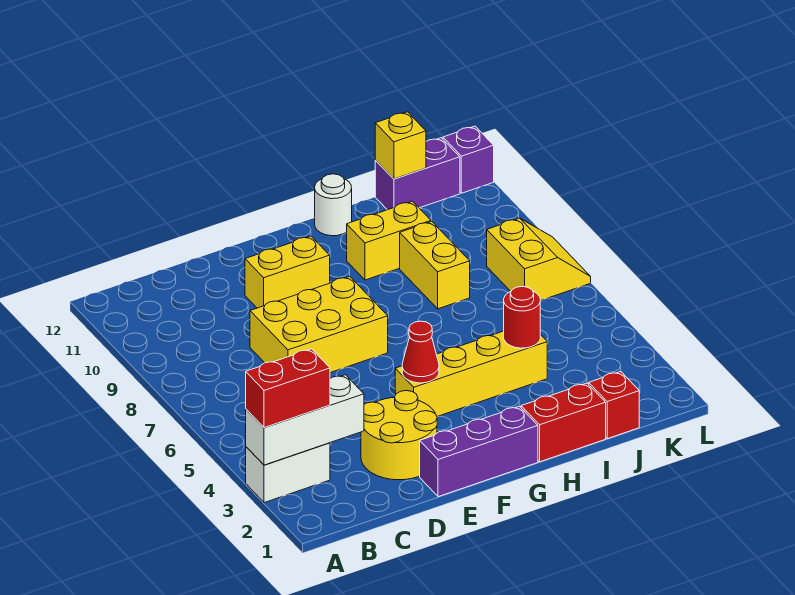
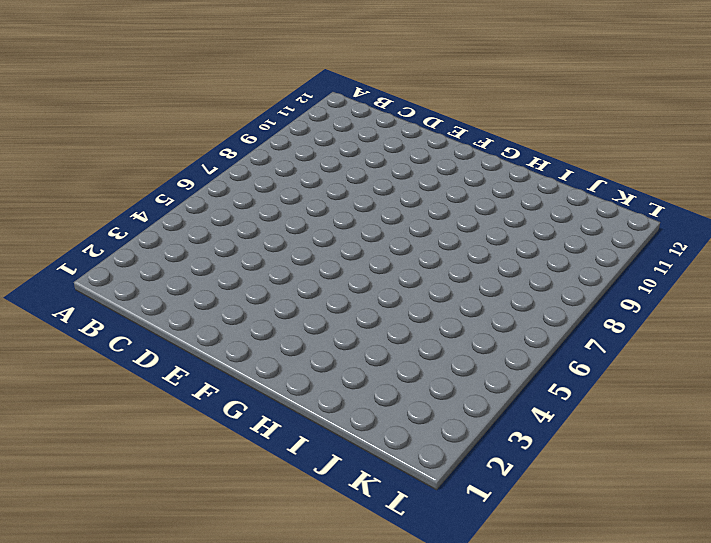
none -> white 1x2 brick [246,443,330,503]
none -> yellow 2x2 round brick [361,391,437,480]
none -> yellow 2x3 brick [250,277,388,373]

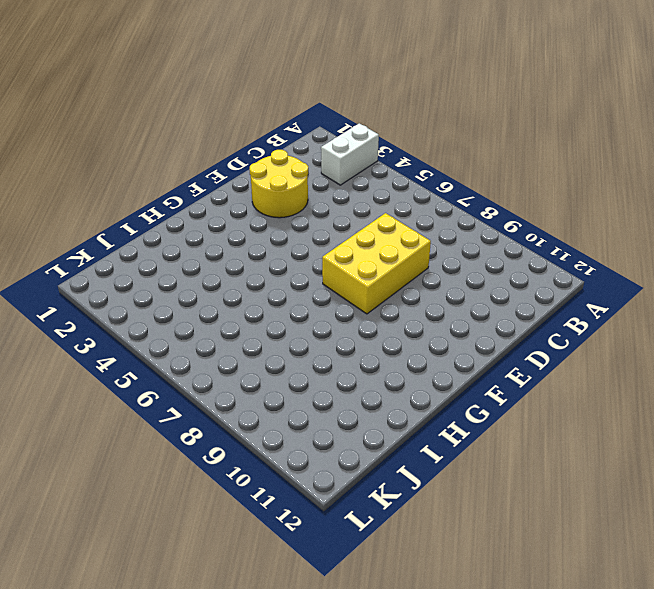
none -> purple 1x3 brick [420,406,538,497]
none -> yellow 1x2 brick [245,236,330,308]
none -> yellow 1x4 brick [395,331,547,417]

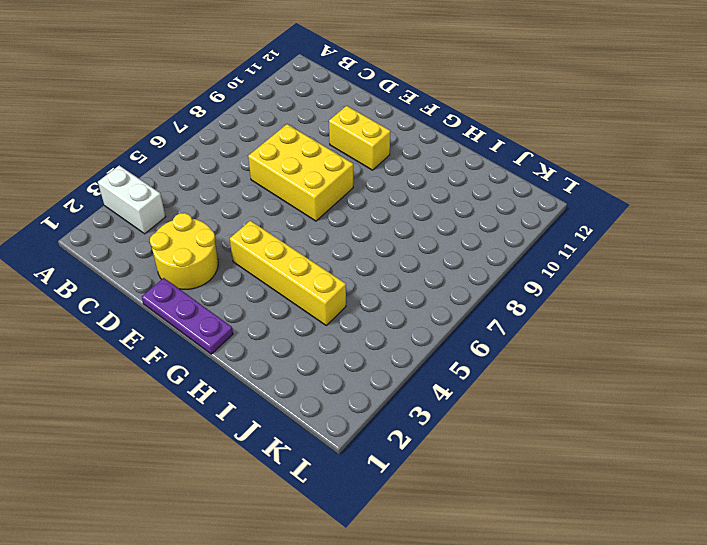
purple 1x3 plate [142,278,233,354] -> purple 1x3 brick [420,406,538,497]
none -> red 1x2 brick [521,383,606,462]
none -> yellow 1x2 brick [347,201,431,280]
none -> white 1x1 round brick [315,174,352,236]

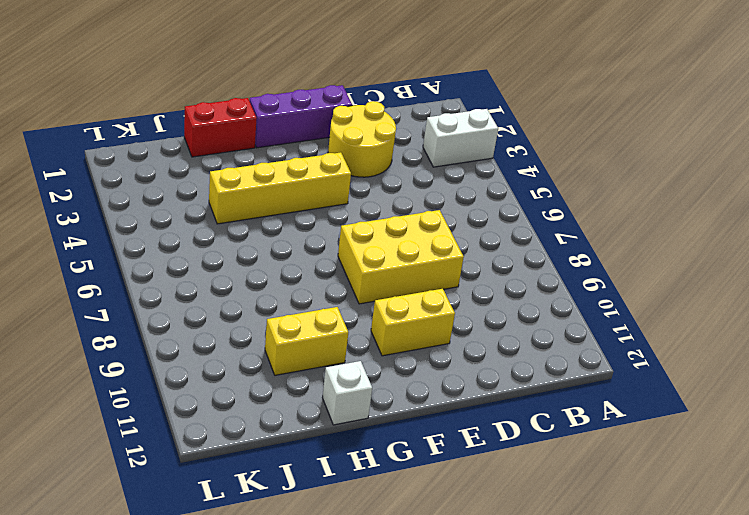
white 1x1 brick [322,361,372,425] -> white 1x1 round brick [315,174,352,236]
none -> yellow 1x2 brick [400,222,470,309]
none -> red 1x1 brick [589,372,639,439]
none -> purple 1x2 brick [375,138,460,210]

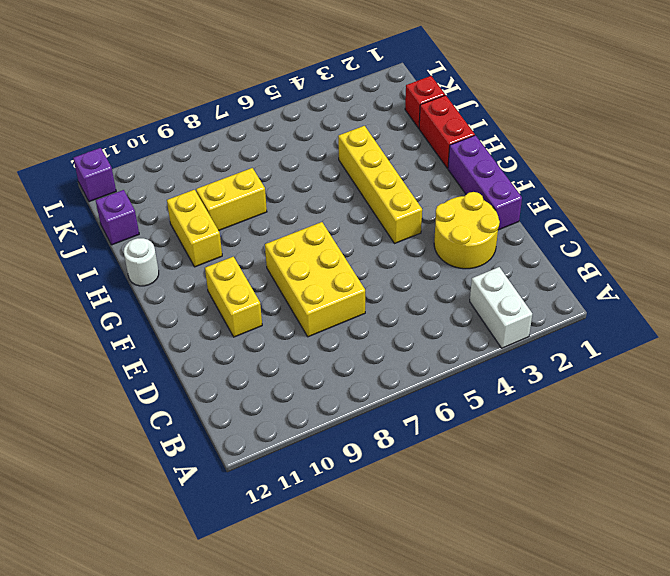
purple 1x1 brick [96,190,139,245] -> purple 1x2 brick [375,138,460,210]
none -> yellow 2x2 slope [487,218,591,301]
none -> white 1x3 brick [246,375,364,465]
none -> red 1x1 cone [402,321,439,383]

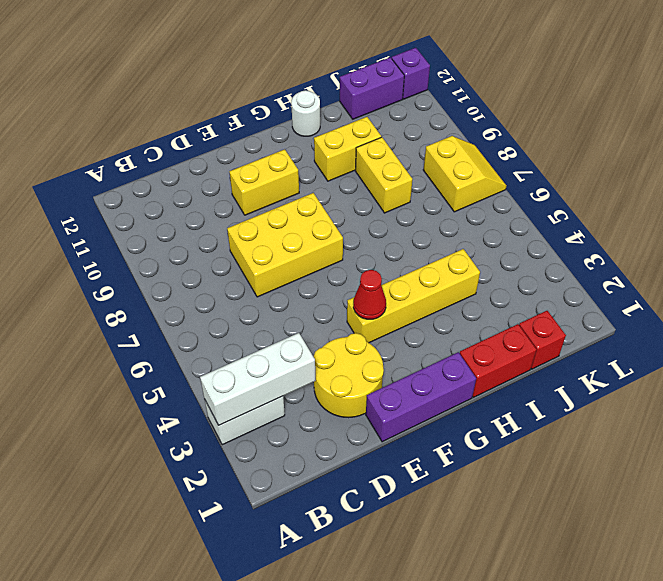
none -> red 1x1 round brick [504,287,540,348]
none -> yellow 1x1 brick [375,112,426,179]
none -> red 1x2 brick [246,349,330,428]

